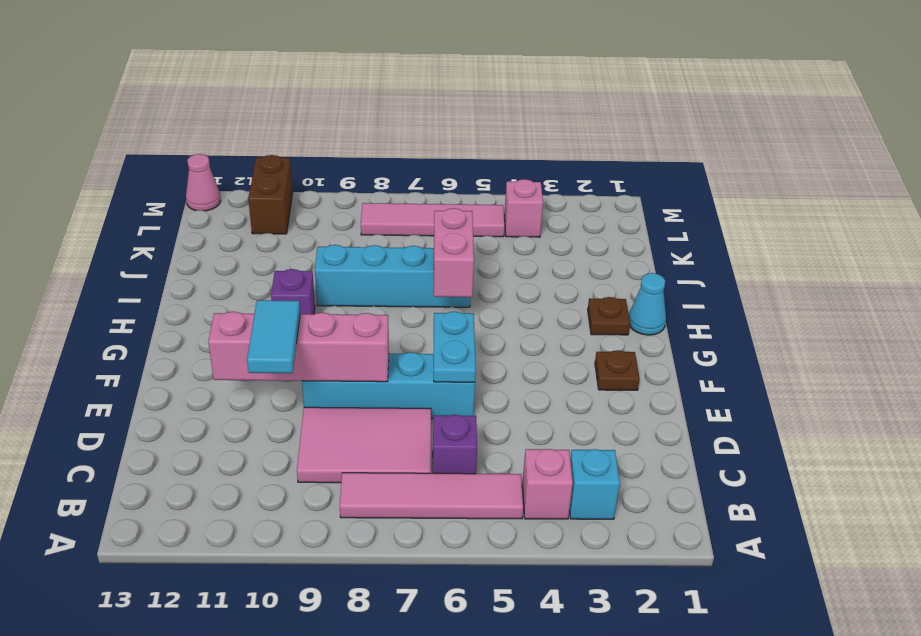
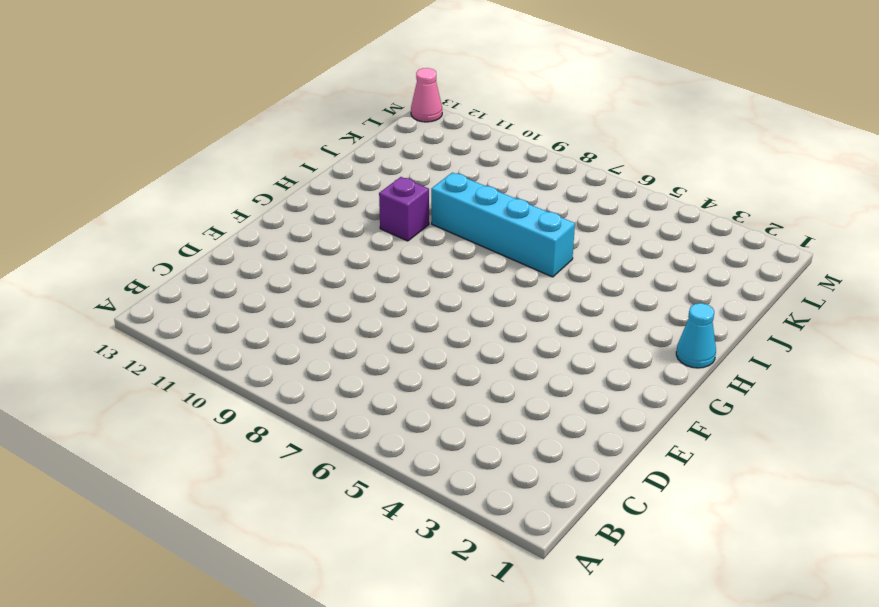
none -> cyan 1x1 brick [569,449,620,519]
none -> pink 1x1 brick [522,449,573,519]
none -> pink 1x4 tile [340,473,523,519]

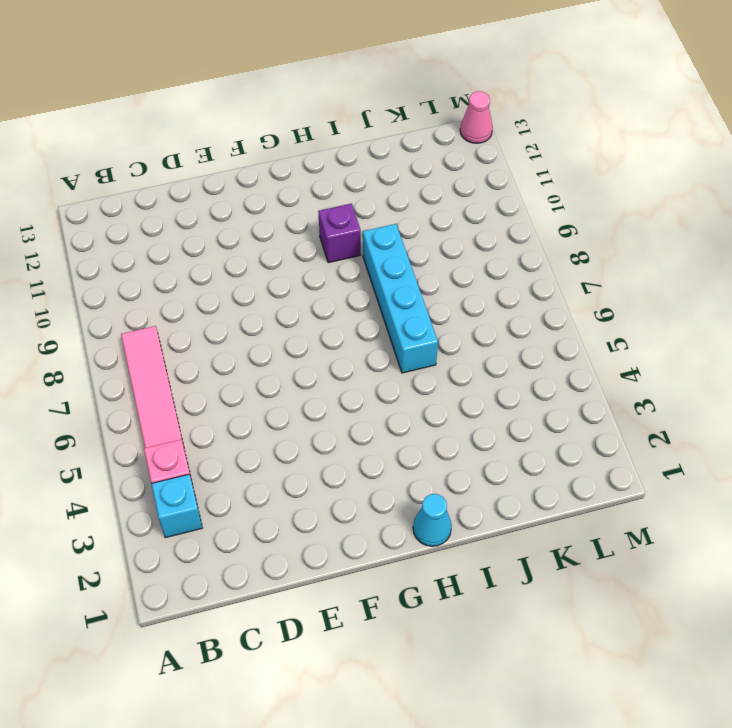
none -> purple 1x1 brick [433,415,477,474]
none -> pink 2x3 tile [297,407,431,483]
none -> cyan 1x4 brick [302,352,475,419]

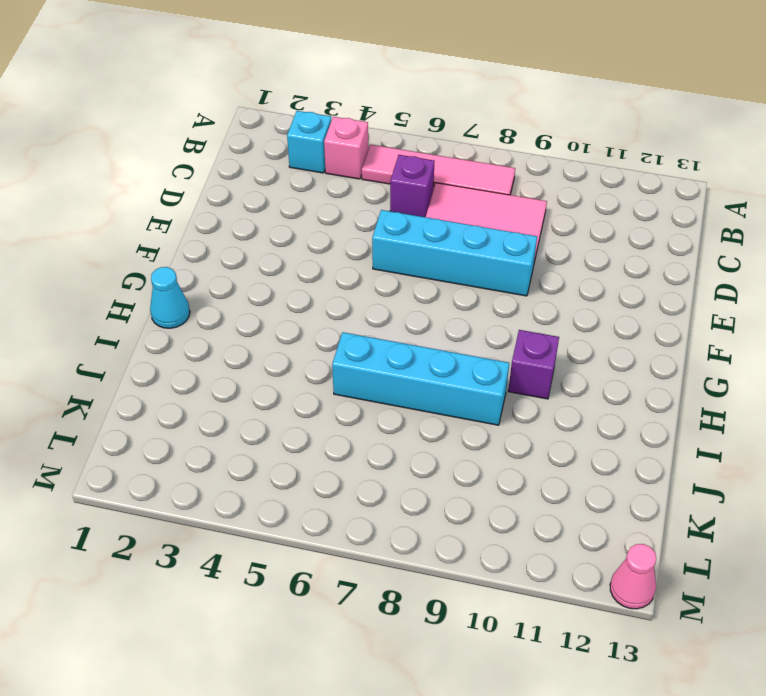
none -> brown 1x1 plate [595,350,640,390]
none -> brown 1x1 plate [588,297,630,335]
none -> pink 1x1 brick [504,179,543,237]

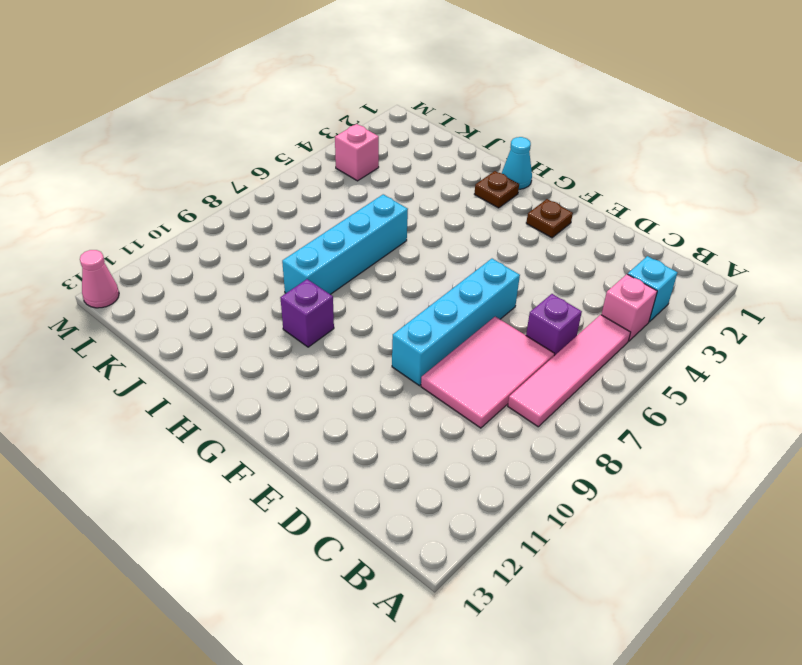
none -> pink 1x4 tile [361,203,505,237]
none -> brown 1x2 brick [248,155,293,234]
none -> cyan 1x2 plate [434,311,476,382]

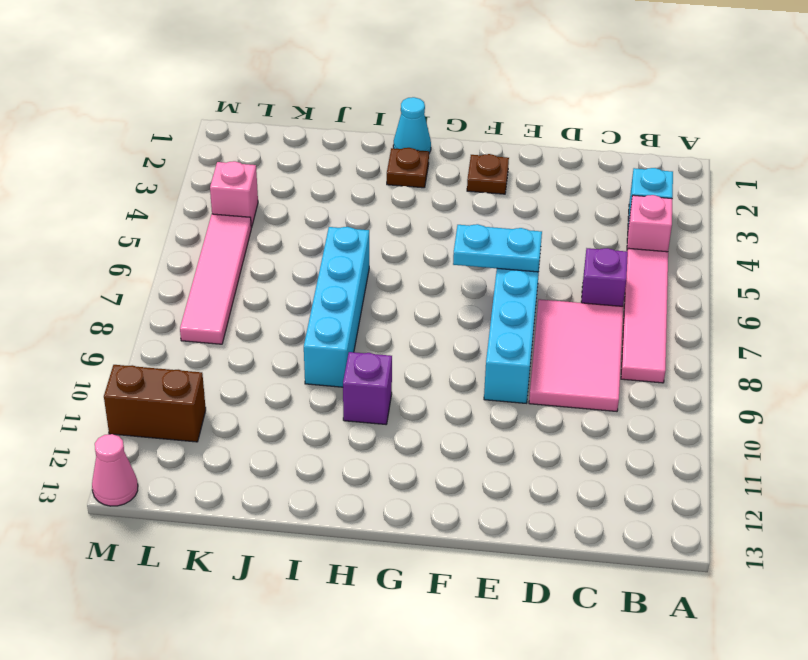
none -> pink 1x4 brick [208,312,389,382]
none -> pink 1x2 brick [434,208,474,297]
none -> cyan 1x2 tile [247,300,300,373]

